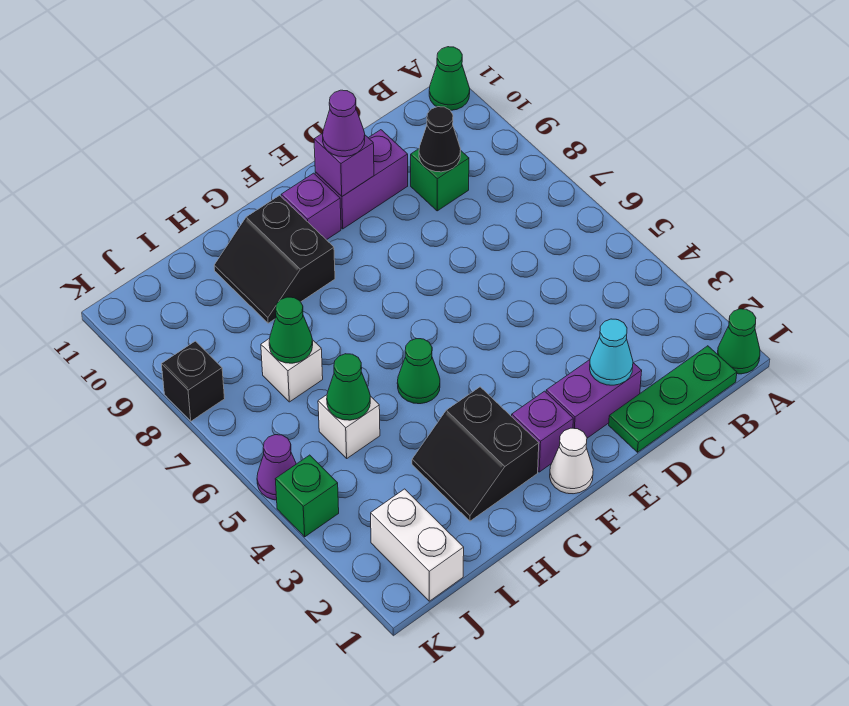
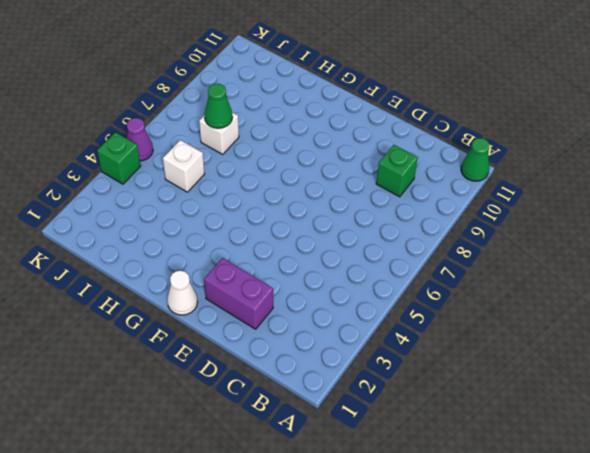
none -> green 1x1 cone [718,309,760,374]
none -> green 1x3 plate [609,346,737,452]
none -> purple 1x2 brick [315,130,408,229]

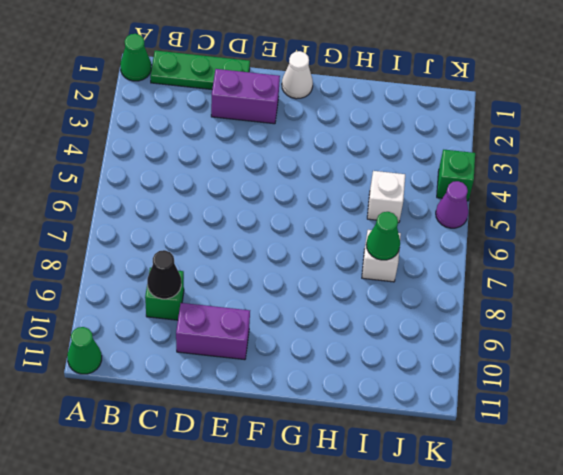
none -> purple 1x1 brick [512,391,573,472]
none -> purple 1x1 brick [281,173,341,240]
none -> black 2x2 slope [412,387,539,521]

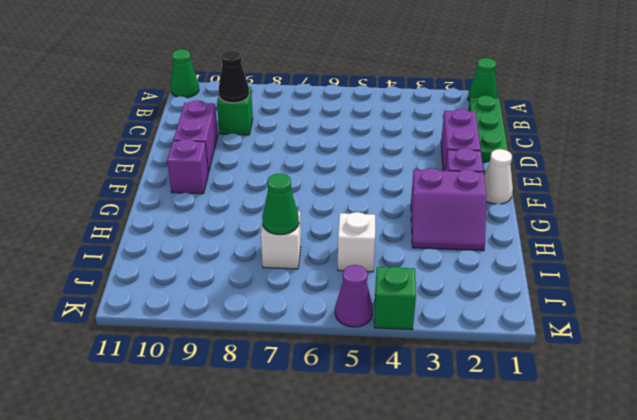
purple 2x2 slope [411,168,486,251] -> black 2x2 slope [412,387,539,521]
none -> green 1x1 cone [397,339,440,404]
none -> black 2x2 slope [214,195,335,323]
none -> white 1x2 brick [371,489,464,601]

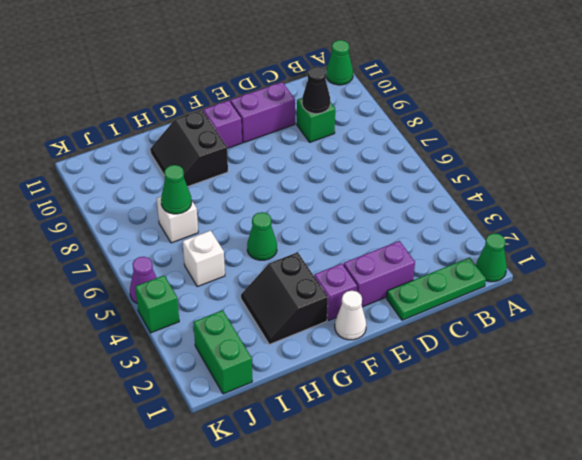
green 1x2 brick [193,310,252,394] -> white 1x2 brick [371,489,464,601]
none -> black 1x1 brick [162,341,225,421]
none -> cyan 1x1 cone [590,319,633,385]
none -> purple 1x1 brick [314,133,374,196]

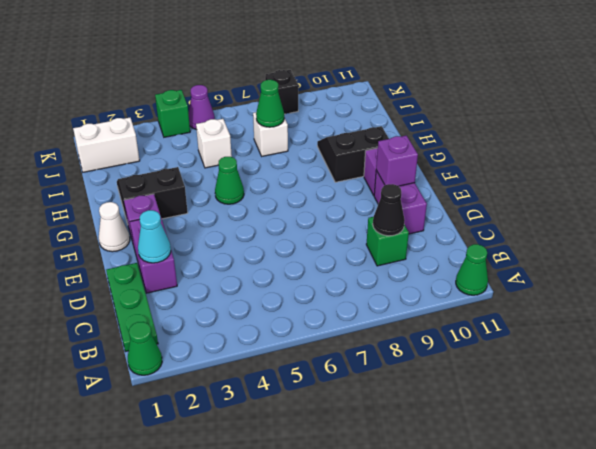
none -> green 1x1 cone [327,354,370,420]
none -> purple 1x1 cone [323,90,365,157]

